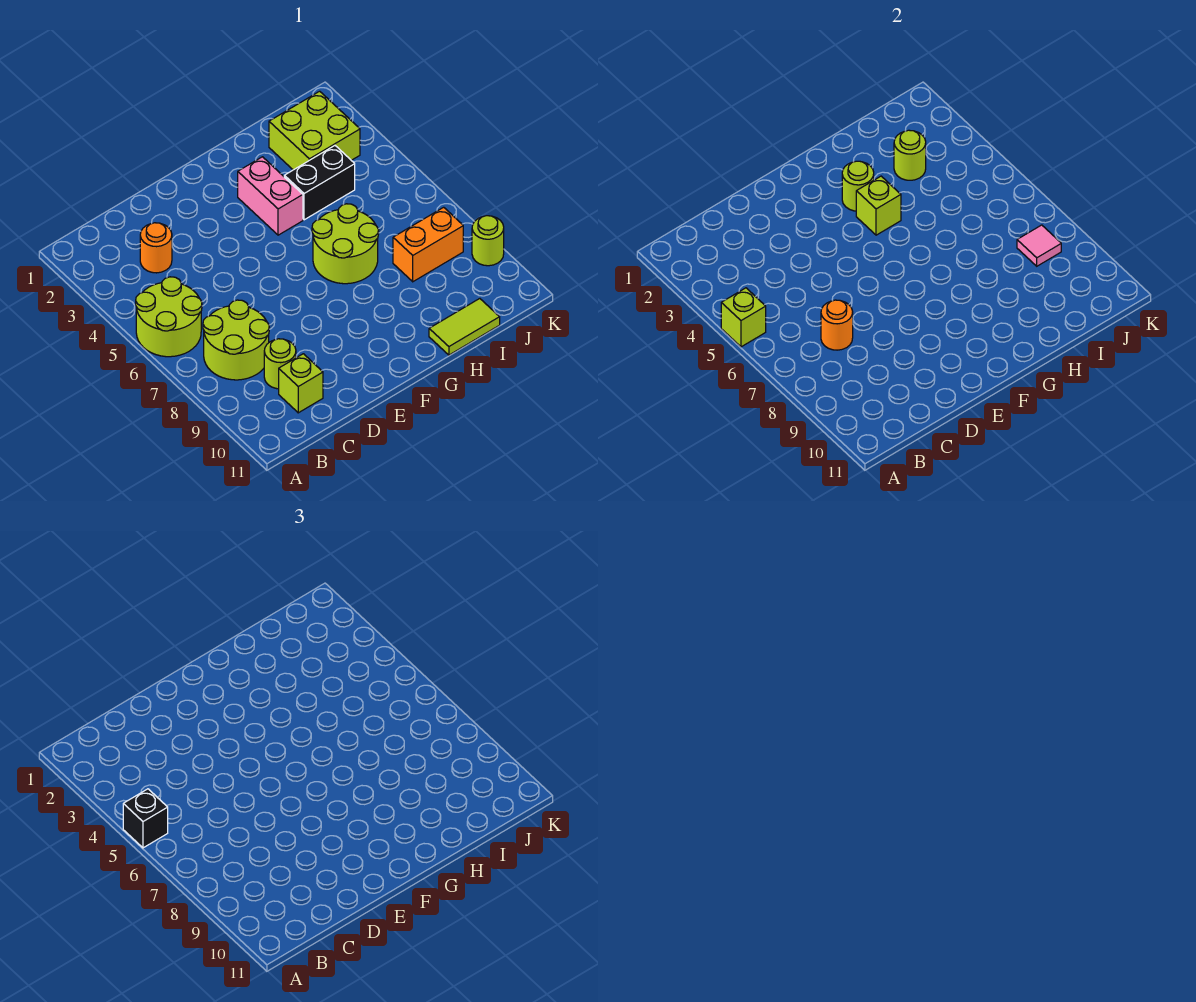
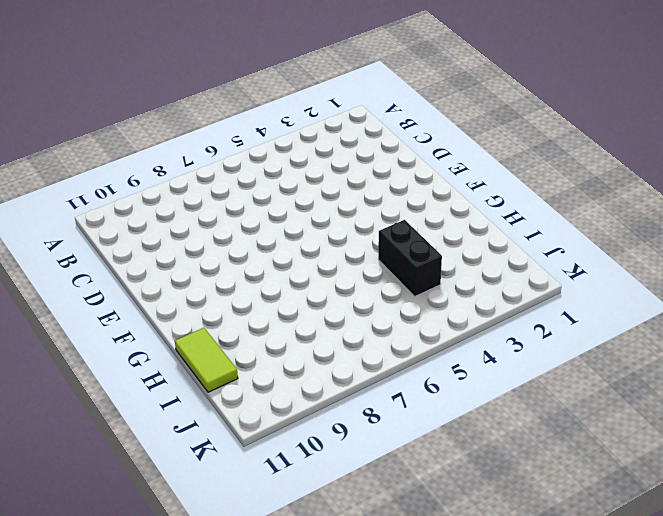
none -> lime 2x2 round brick [136,277,202,357]
none -> lime 2x2 round brick [203,300,269,380]
none -> orange 1x1 round brick [140,223,172,273]

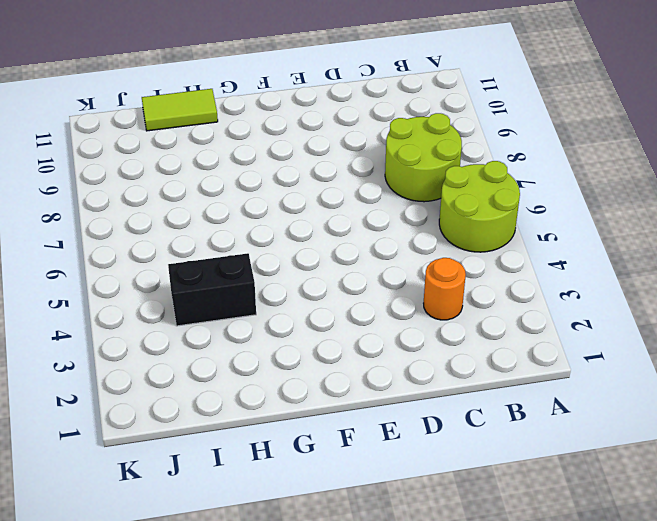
none -> lime 1x1 round brick [264,339,296,389]
none -> lime 1x1 brick [279,354,323,413]
none -> pink 1x2 brick [238,157,303,235]

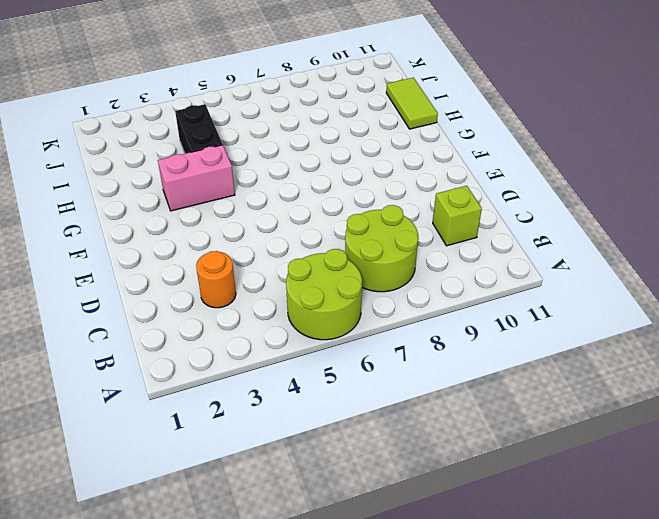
none -> lime 1x1 round brick [264,339,296,389]
none -> lime 2x2 round brick [312,204,379,284]
none -> lime 2x2 brick [269,91,360,170]

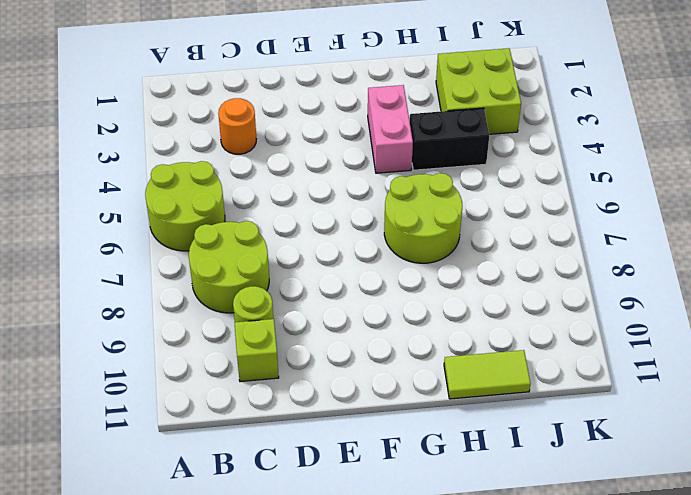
none -> orange 1x2 brick [393,207,463,282]
none -> lime 1x1 round brick [472,216,504,266]
none -> lime 1x1 brick [721,288,766,347]

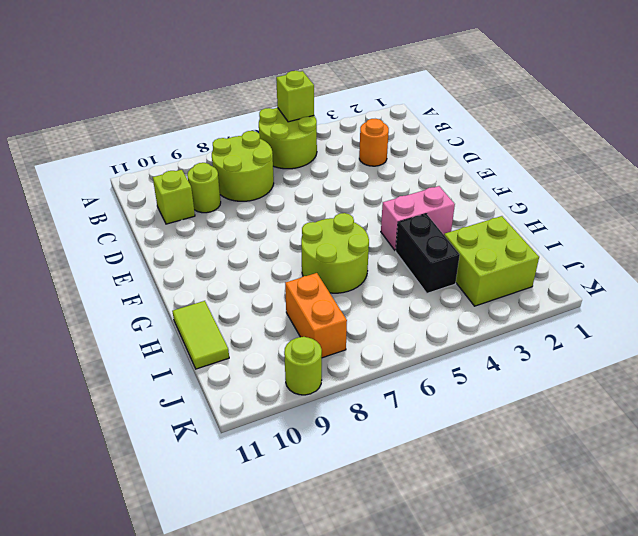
none -> orange 1x1 round brick [821,300,853,350]
none -> lime 1x1 round brick [842,161,874,211]
none -> lime 1x1 brick [856,176,901,235]

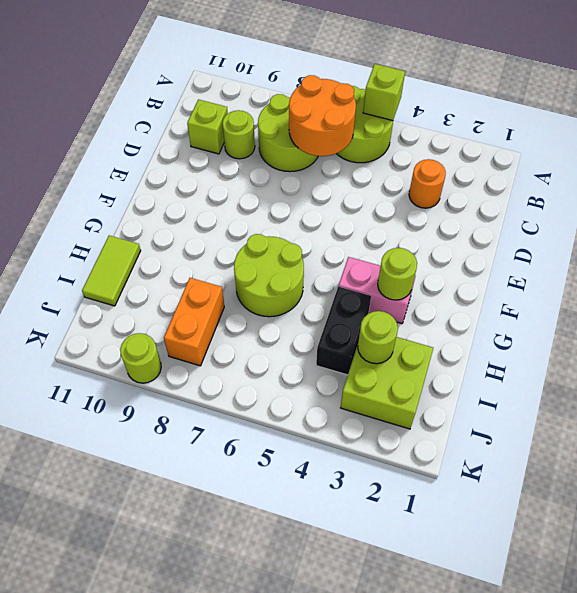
orange 2x2 round brick [289,75,356,156] -> orange 1x1 round brick [821,300,853,350]
none -> lime 1x1 brick [856,176,901,235]
none -> pink 1x1 tile [1017,225,1061,266]
none -> black 1x1 brick [123,789,168,848]

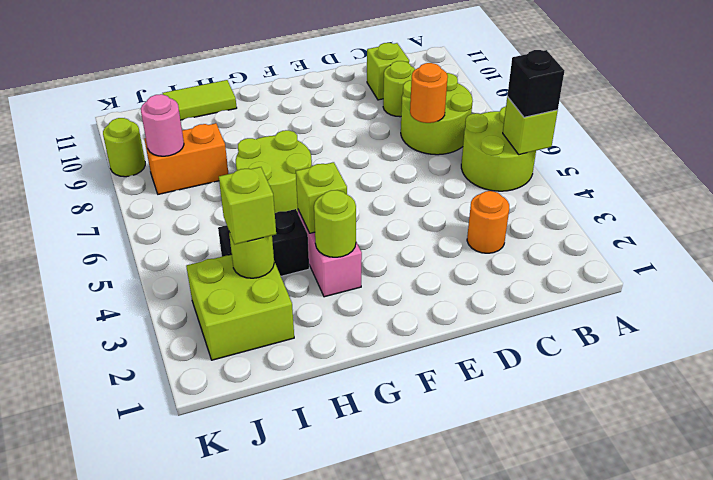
lime 1x1 brick [219,167,276,244] -> none
pink 1x1 round brick [141,94,184,156] -> pink 1x1 tile [1017,225,1061,266]

